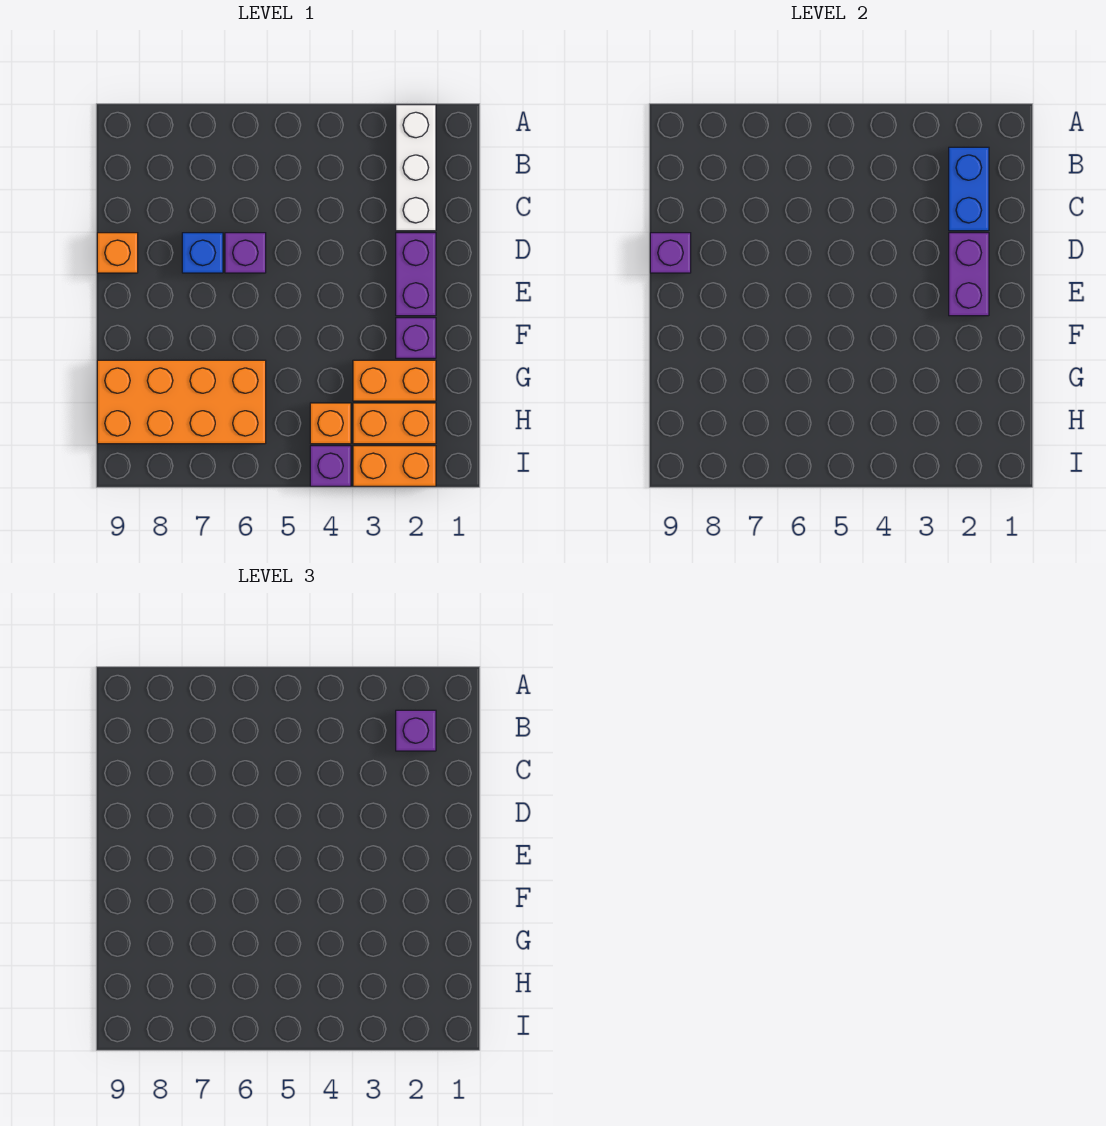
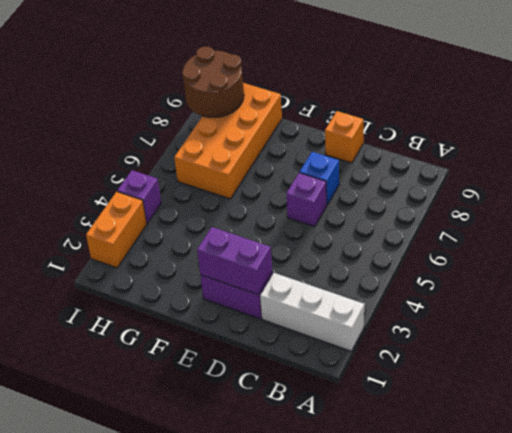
brown 2x2 round brick [182,46,244,117] -> none
none -> purple 1x1 brick [396,318,436,358]
none -> orange 1x2 brick [353,360,436,401]
none -> orange 1x2 brick [353,403,436,444]

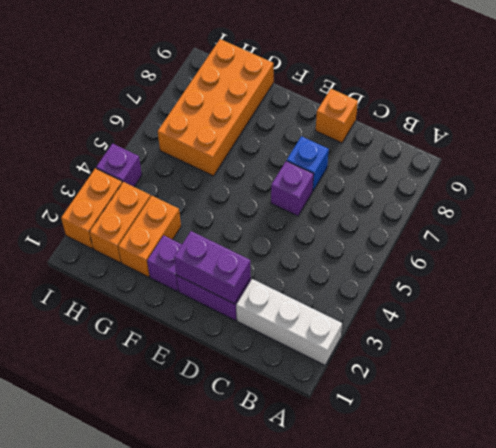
none -> orange 1x1 brick [310,403,351,444]
none -> blue 1x2 brick [949,147,989,231]
none -> purple 1x1 brick [650,233,691,273]

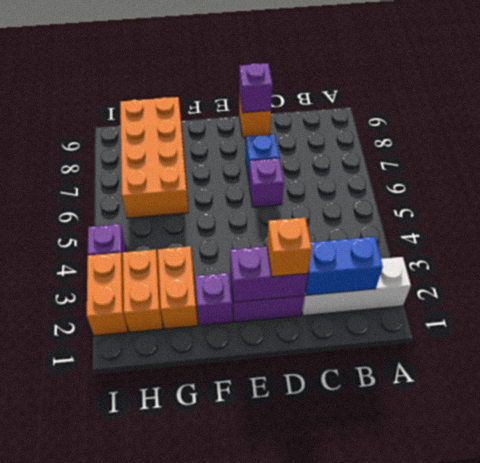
orange 1x1 brick [267,218,311,277] -> orange 1x1 brick moved to [310,403,351,444]
none -> purple 1x1 brick [396,710,436,751]

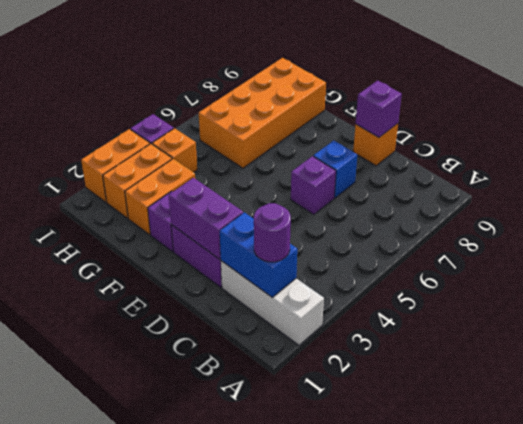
purple 1x1 round brick [254,203,291,262] -> purple 1x1 brick [396,710,436,751]

